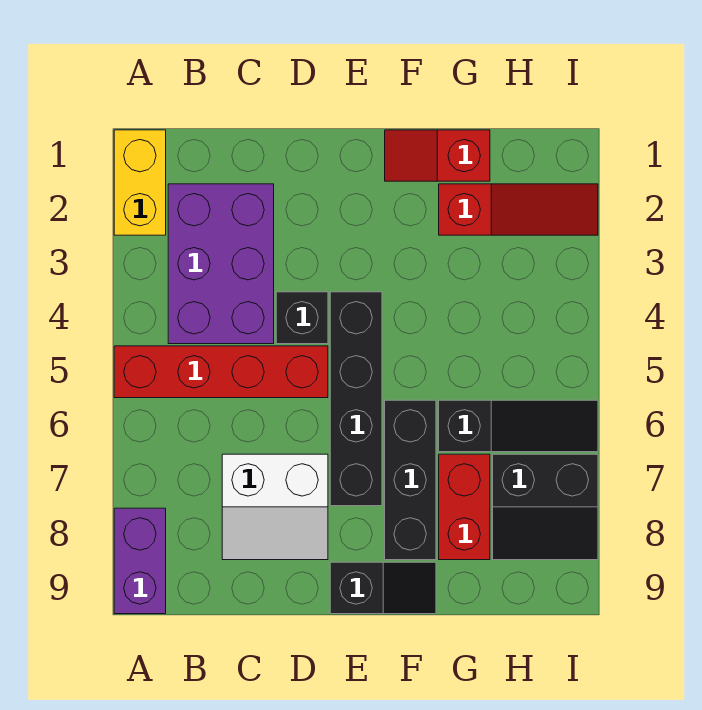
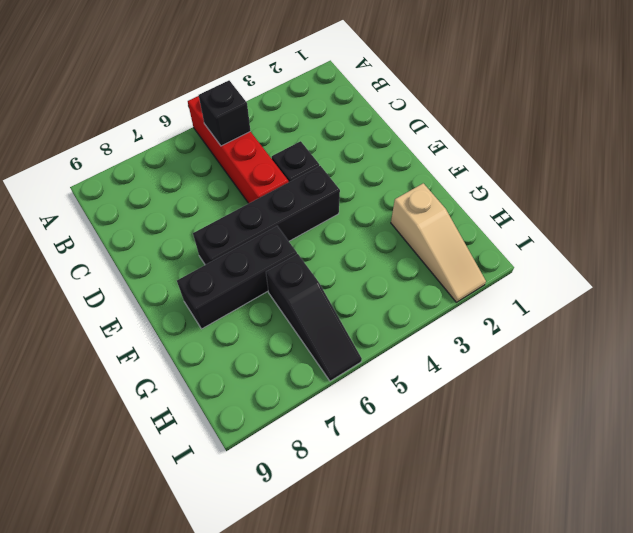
black 1x1 brick [199,81,250,146] -> none
tan 1x3 slope [391,183,486,302] -> red 1x3 slope [439,184,598,235]
none -> yellow 1x2 brick [114,130,166,235]
none -> purple 1x2 brick [114,508,166,614]
none -> purple 2x3 brick [168,184,274,344]

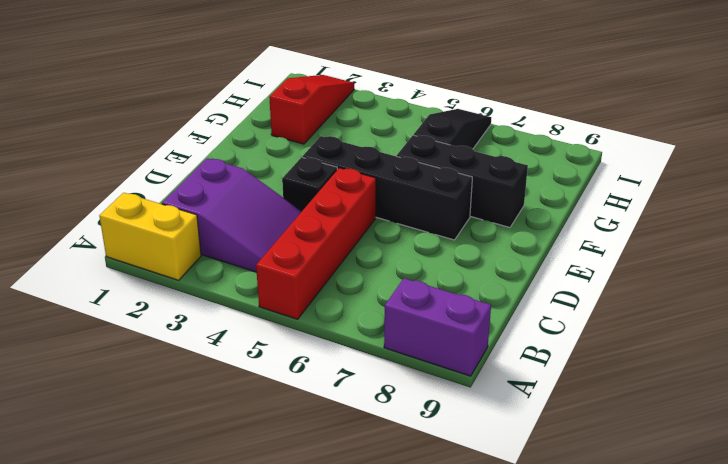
purple 2x3 slope [162,158,302,272] -> purple 2x3 brick [168,184,274,344]
none -> white 2x2 slope [222,454,328,560]
none -> black 1x2 slope [330,562,436,614]
none -> red 1x2 slope [385,130,490,181]

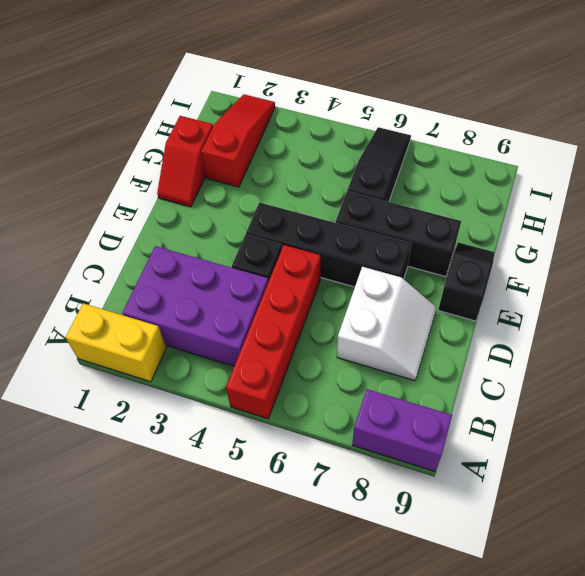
none -> red 1x2 brick [439,454,490,560]
none -> black 2x2 slope [493,454,598,560]

